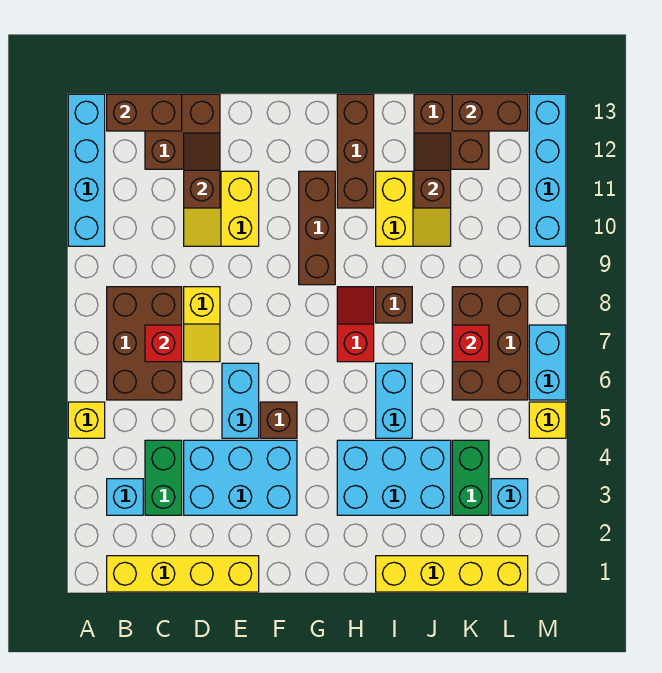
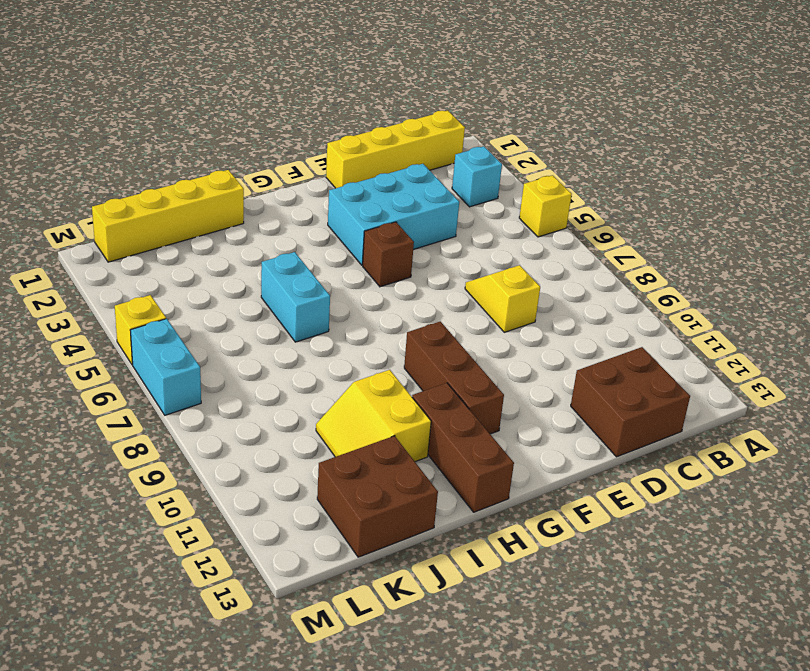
none -> cyan 1x4 brick [68,94,105,246]
none -> brown 2x3 brick [107,287,182,400]
none -> green 1x2 brick [145,440,182,515]
none -> yellow 2x2 slope [184,171,259,246]

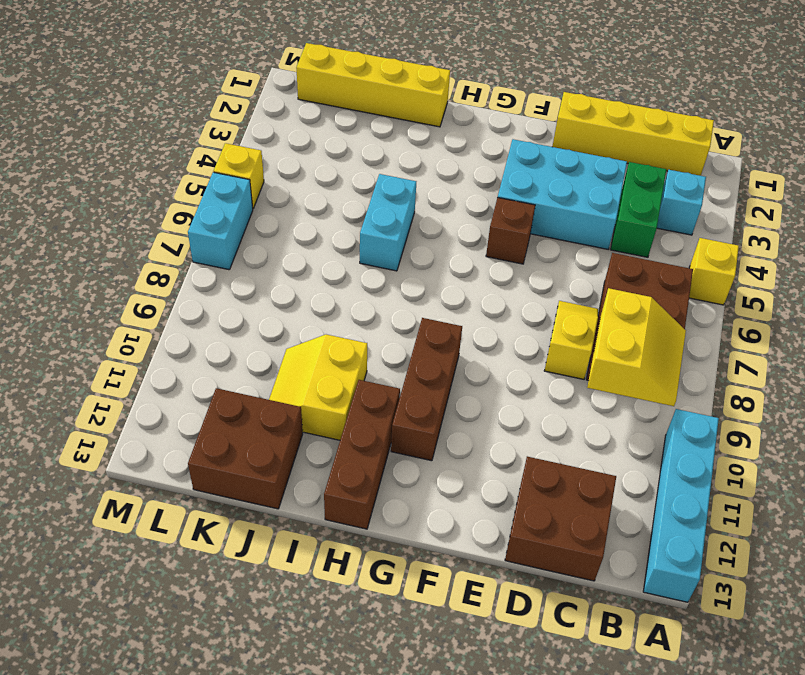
yellow 2x2 slope [587,288,686,406] -> yellow 2x2 slope moved to [184,171,259,246]
none -> cyan 1x2 brick [222,363,259,438]
none -> cyan 2x3 brick [337,440,451,515]
none -> red 1x2 slope [337,287,374,362]
none -> brown 1x1 brick [376,287,412,323]

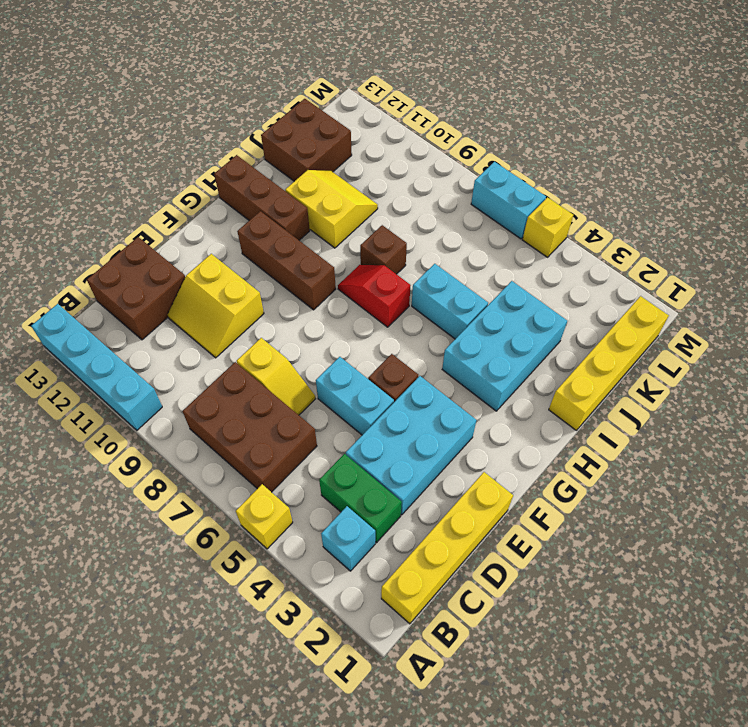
none -> green 1x2 brick [452,440,489,515]
none -> brown 2x3 brick [452,287,528,400]
none -> cyan 1x1 brick [491,479,528,515]
none -> cyan 1x4 brick [529,94,566,246]

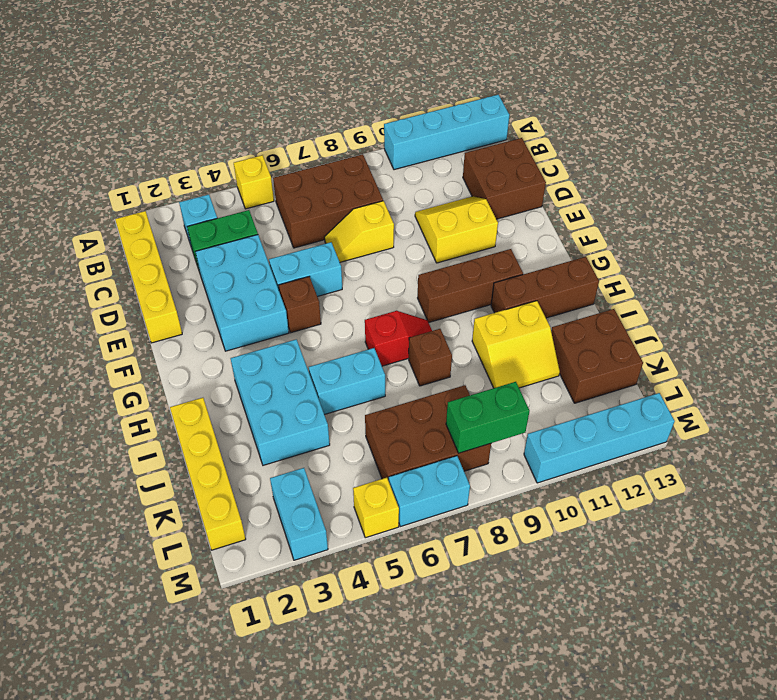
cyan 1x2 brick [270,468,328,560] -> cyan 1x1 brick [491,479,528,515]
green 1x2 brick [446,382,529,453] -> green 1x2 brick moved to [452,440,489,515]
none -> brown 1x2 brick [107,94,182,131]
none -> red 1x1 brick [145,325,182,362]
none -> brown 1x2 slope [184,133,220,208]
none -> brown 1x2 slope [414,133,451,208]

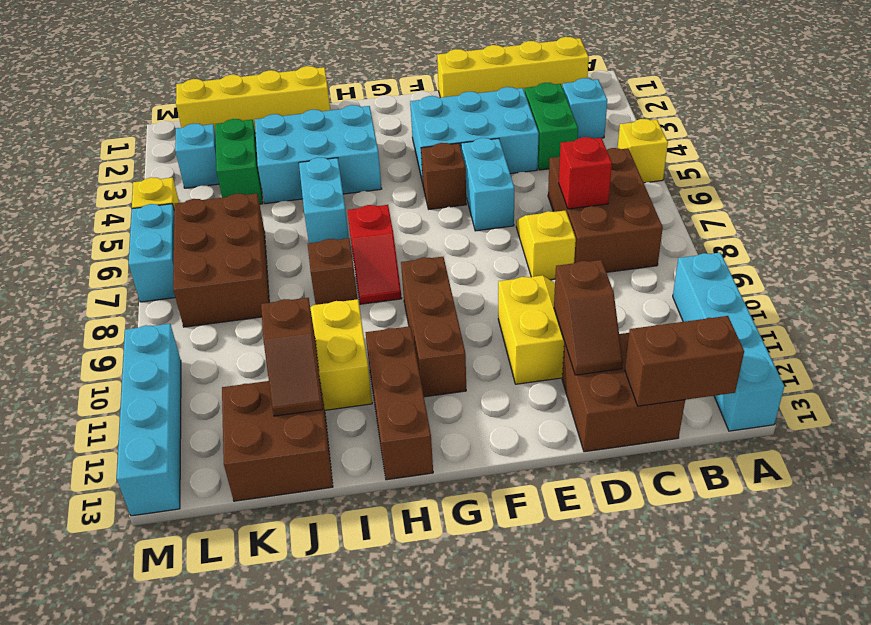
none -> red 1x1 brick [452,325,489,362]
none -> brown 1x2 brick [452,94,528,131]

